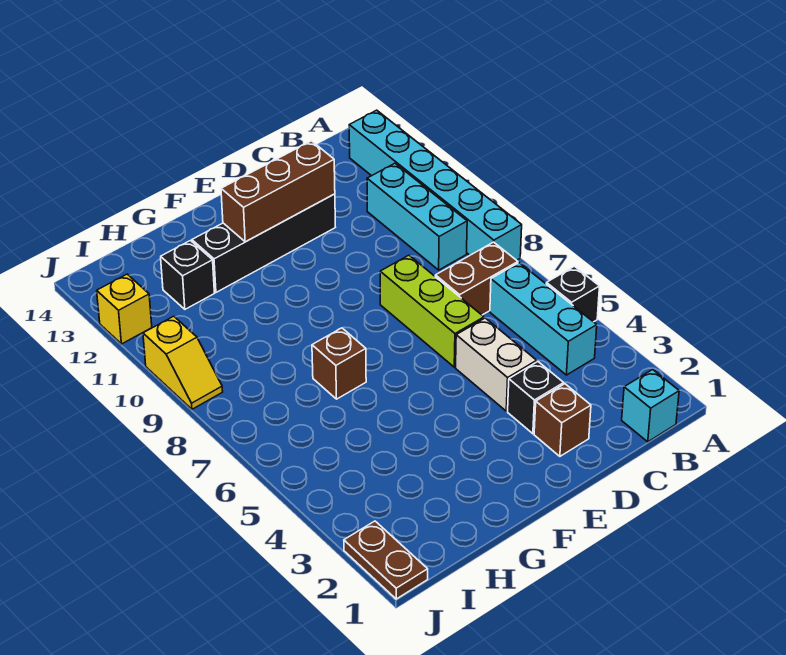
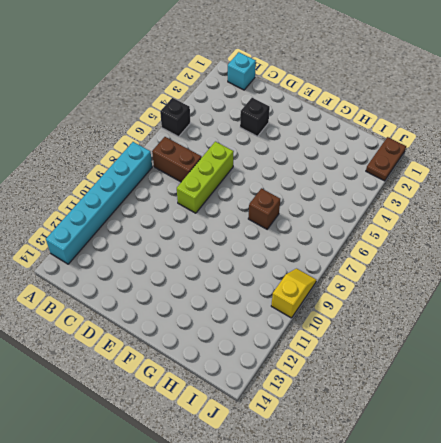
none -> cyan 1x3 brick [490,263,597,375]
none -> cyan 1x3 brick [367,163,467,270]
none -> brown 1x1 brick [534,384,591,456]

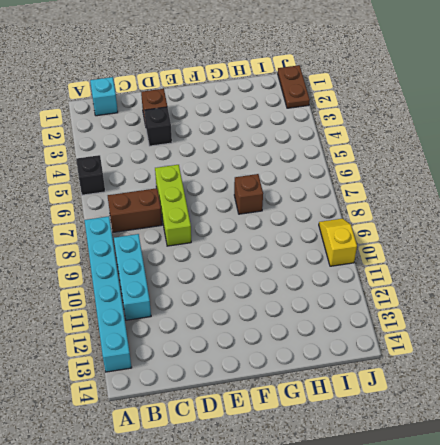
none -> cyan 1x3 brick [490,263,597,375]
none -> white 1x2 brick [456,318,537,411]
none -> black 1x4 brick [192,194,335,292]

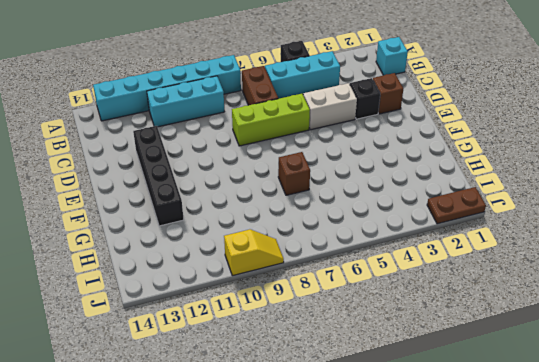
none -> black 1x1 brick [161,241,214,309]
none -> yellow 1x1 brick [97,274,152,344]
none -> brown 1x3 brick [221,141,335,242]

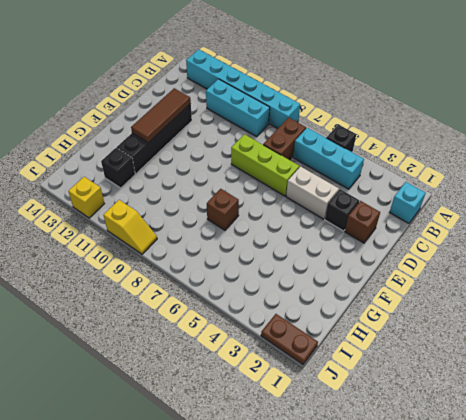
brown 1x3 tile [131,88,191,143] -> brown 1x3 brick [221,141,335,242]

